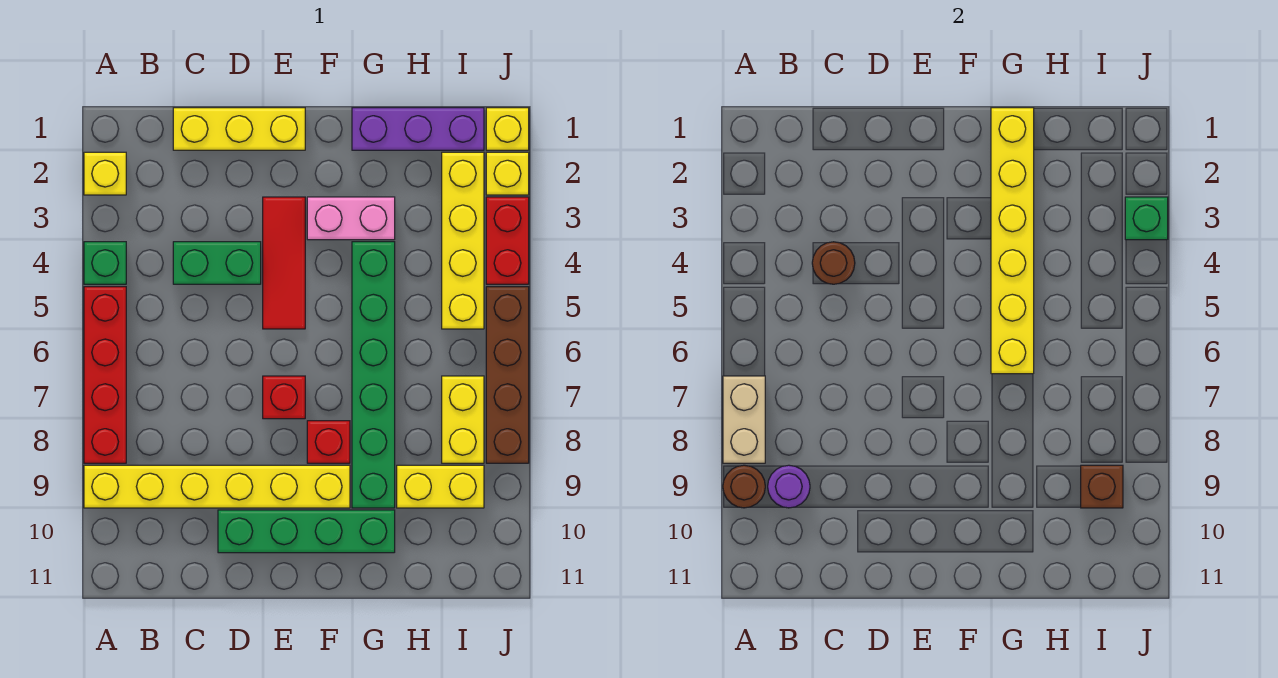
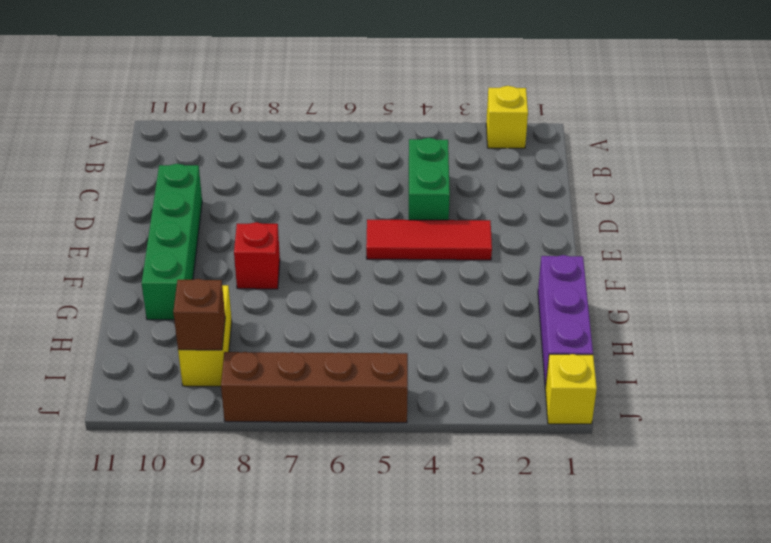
none -> green 1x1 brick [84,242,126,284]
none -> red 1x4 brick [84,287,126,463]
none -> yellow 1x6 brick [84,465,350,508]

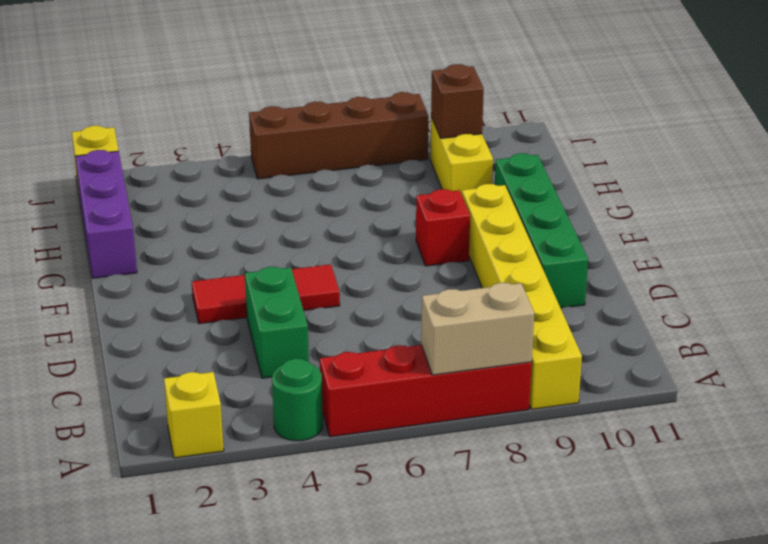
green 1x1 round brick [272,359,323,441] -> green 1x1 brick [84,242,126,284]
none -> yellow 1x3 brick [173,108,305,150]
none -> red 1x1 brick [263,376,305,419]
none -> pink 1x2 brick [307,197,395,240]

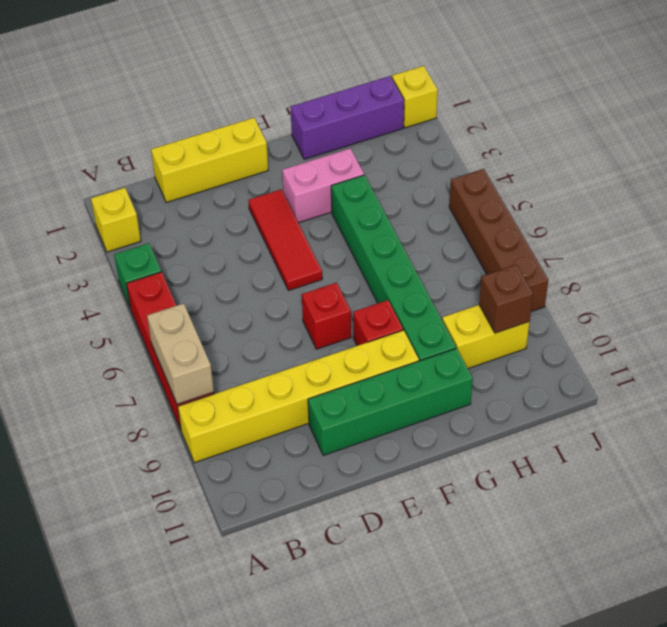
none -> green 1x2 brick [173,242,261,284]
none -> yellow 1x4 brick [442,152,484,329]
none -> yellow 1x2 brick [442,376,484,463]

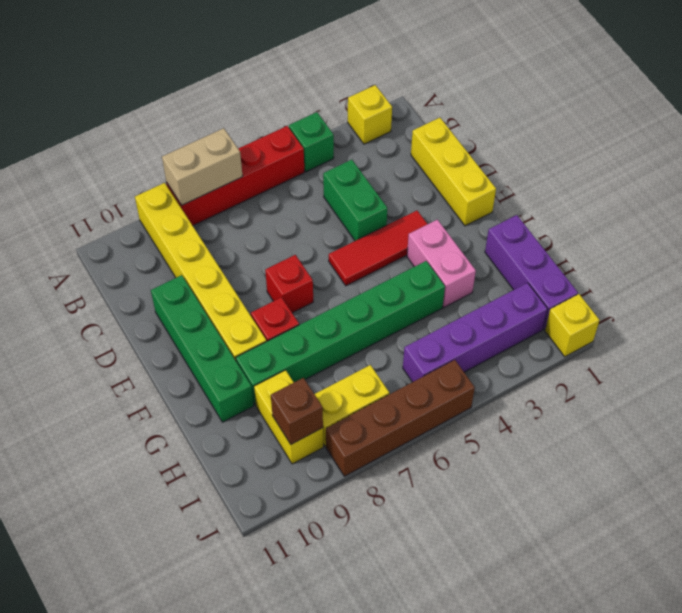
purple 1x4 brick [403,283,548,382] -> yellow 1x4 brick [442,152,484,329]
none -> yellow 1x1 brick [486,152,529,195]
none -> red 1x2 brick [486,197,529,284]
none -> brown 1x1 round brick [723,465,765,508]

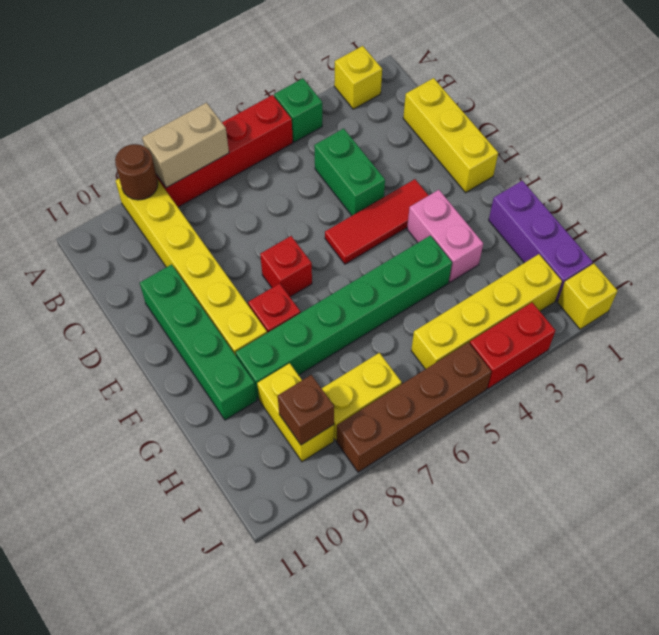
none -> yellow 1x1 brick [486,152,529,195]
none -> purple 1x1 round brick [768,465,810,508]
none -> brown 1x1 round brick [812,242,855,284]

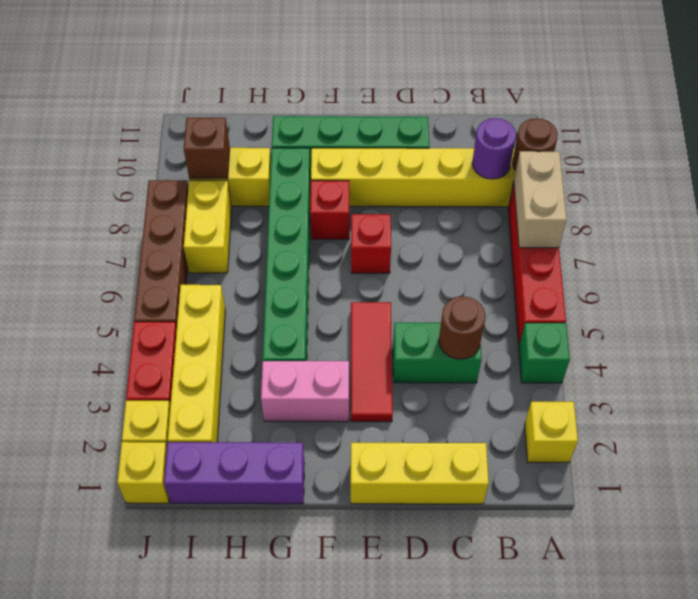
none -> yellow 1x6 brick [991,108,1034,374]
none -> green 1x1 brick [1125,197,1168,240]

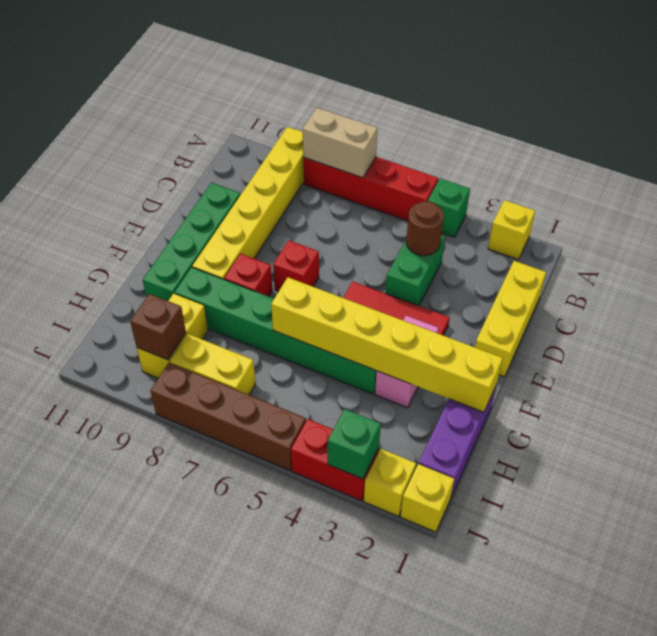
none -> yellow 1x4 brick [442,152,484,329]
none -> brown 1x1 round brick [723,465,765,508]
none -> purple 1x1 round brick [768,465,810,508]

